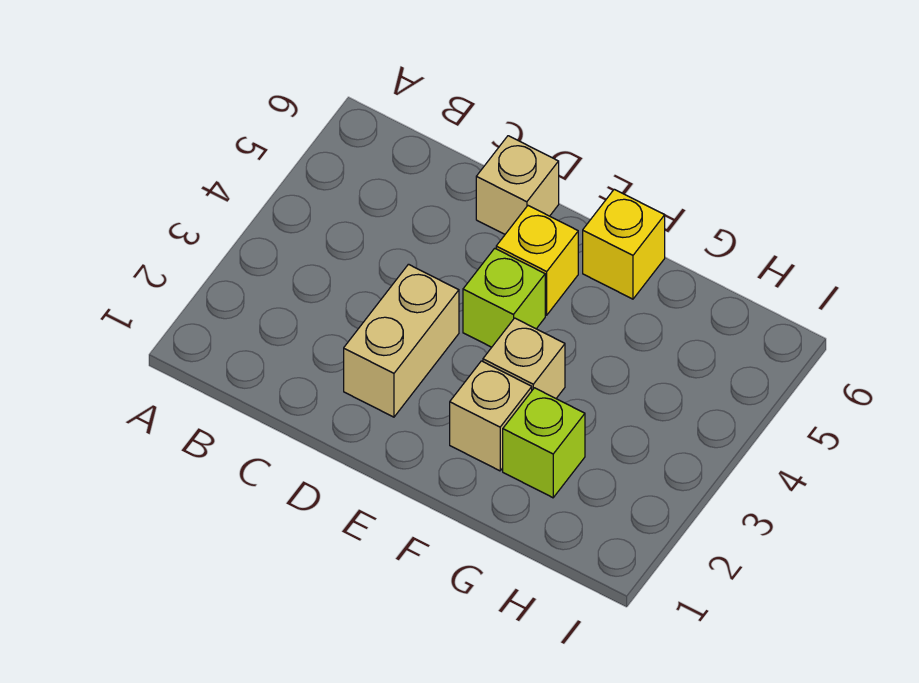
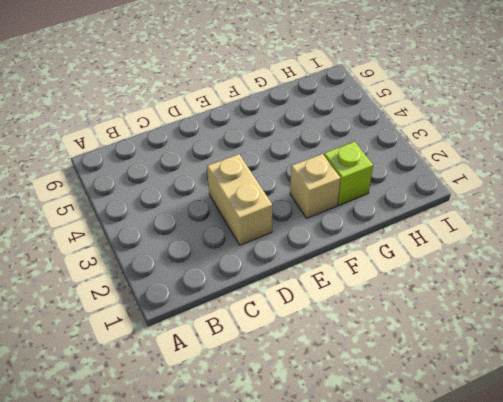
none -> tan 1x1 brick [476,136,559,234]
none -> lime 1x1 brick [463,248,545,347]

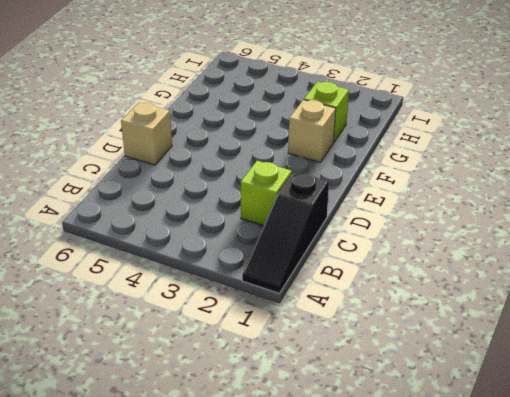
black 1x3 slope [242,171,329,293] -> none
lime 1x1 brick [240,161,292,226] -> lime 1x1 brick moved to [463,248,545,347]
none -> tan 1x2 brick [344,264,459,417]
none -> yellow 1x1 brick [496,206,578,315]

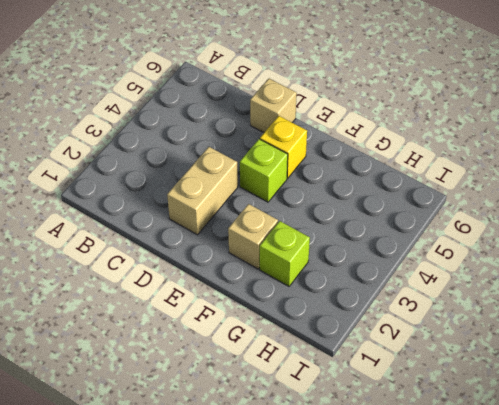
none -> tan 1x1 brick [483,318,565,398]
none -> yellow 1x1 brick [583,189,665,299]

